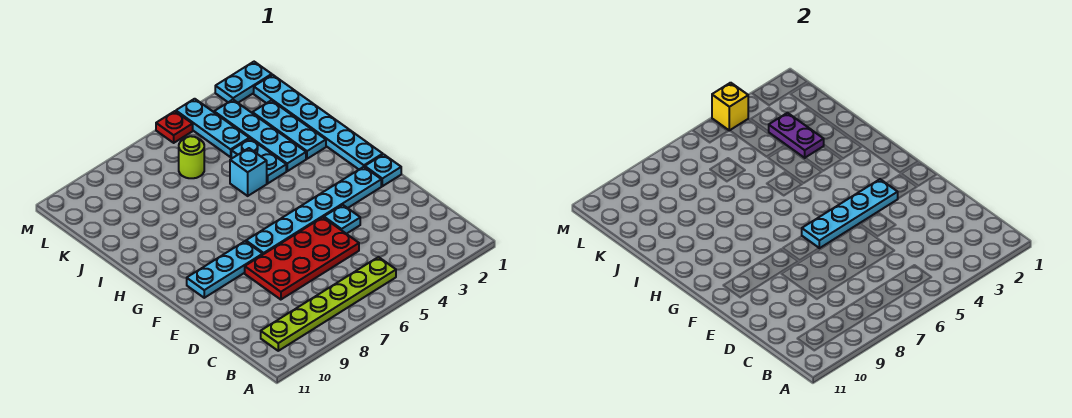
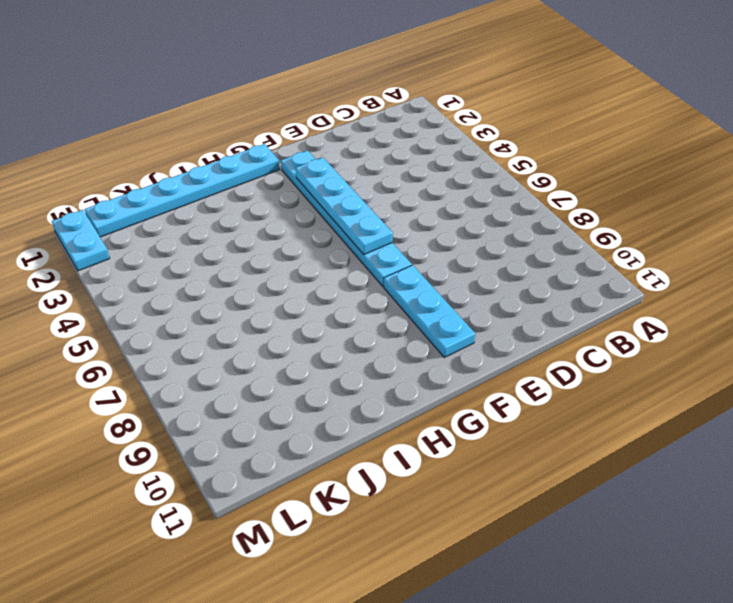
none -> lime 1x6 plate [261,257,396,351]
none -> red 2x4 plate [245,217,359,300]
none -> cyan 1x1 plate [324,205,360,234]

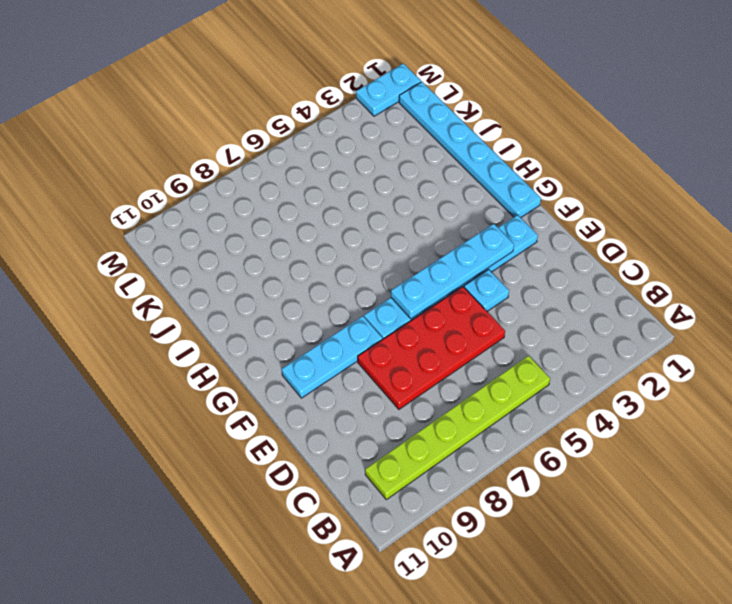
none -> cyan 1x1 plate [365,154,401,186]
none -> cyan 1x3 plate [252,100,326,159]
none -> cyan 1x4 plate [214,100,306,171]

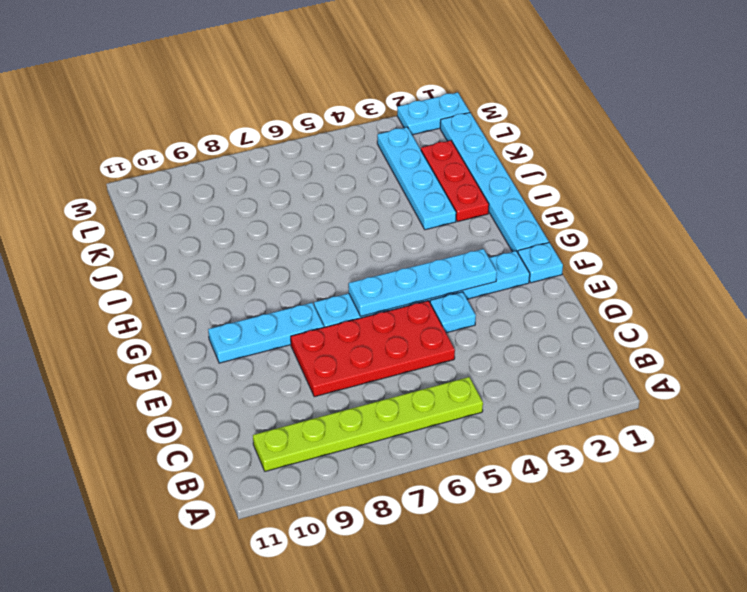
red 1x3 plate [421,141,489,222] -> cyan 1x3 plate [252,100,326,159]
none -> cyan 1x2 plate [231,139,286,184]
none -> cyan 1x1 brick [230,148,267,196]
none -> cyan 1x3 plate [176,99,249,157]

